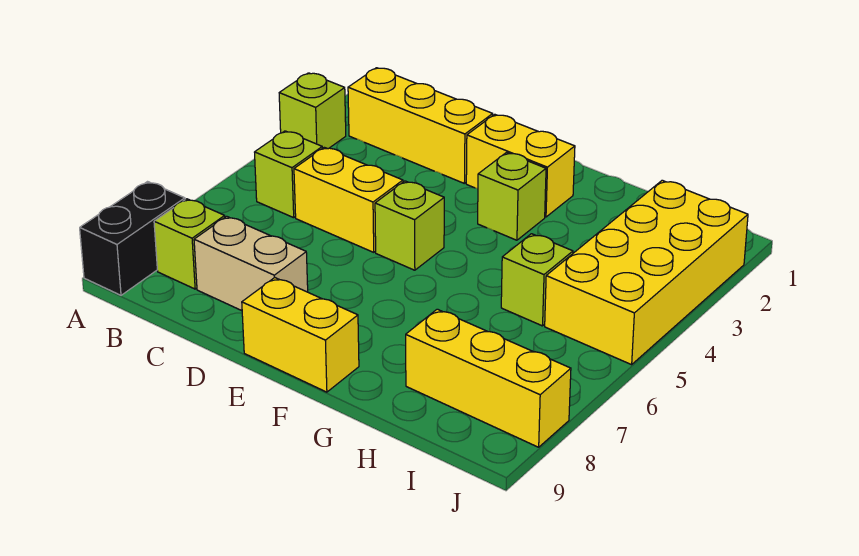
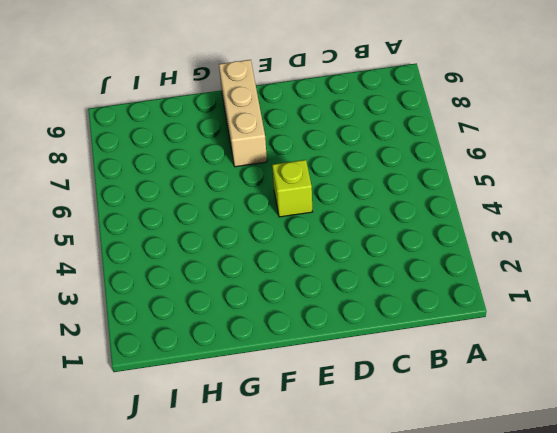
tan 1x3 brick [219,60,267,167] -> yellow 1x2 brick [242,277,359,392]
none -> lime 1x1 brick [279,73,346,149]
none -> black 1x2 brick [80,182,185,295]
none -> yellow 1x3 brick [348,68,493,183]

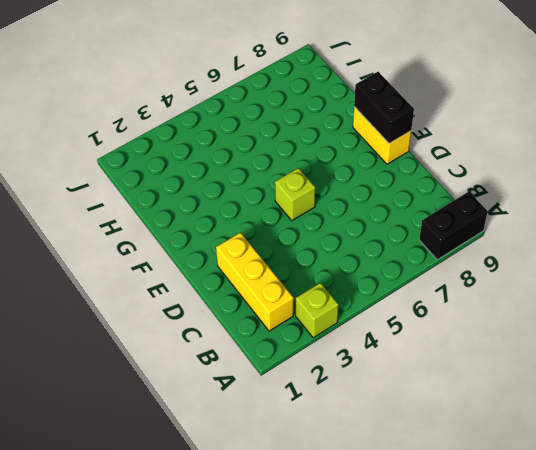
black 1x2 brick [354,72,414,143] -> none
none -> lime 1x1 brick [255,131,322,218]
none -> lime 1x1 brick [154,199,225,289]
none -> yellow 1x2 brick [294,147,403,252]

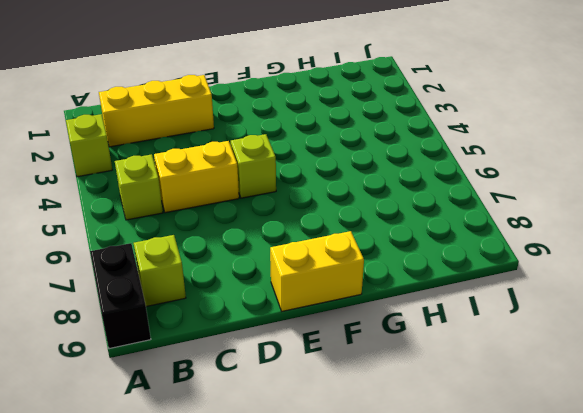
none -> tan 1x2 brick [194,216,308,311]
none -> yellow 1x2 brick [466,114,575,217]
none -> lime 1x1 brick [478,153,546,240]

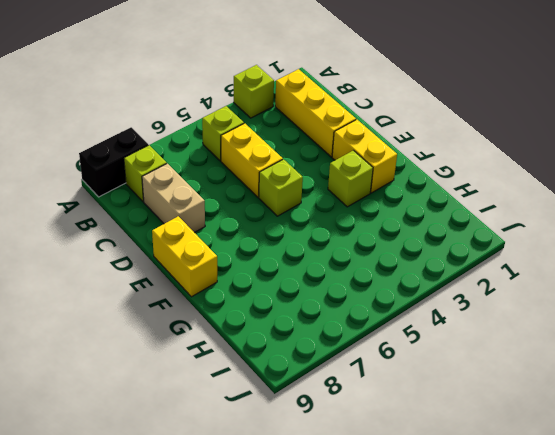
none -> lime 1x1 brick [501,234,573,326]
none -> yellow 1x3 brick [406,309,571,447]
none -> yellow 2x4 brick [545,180,748,365]

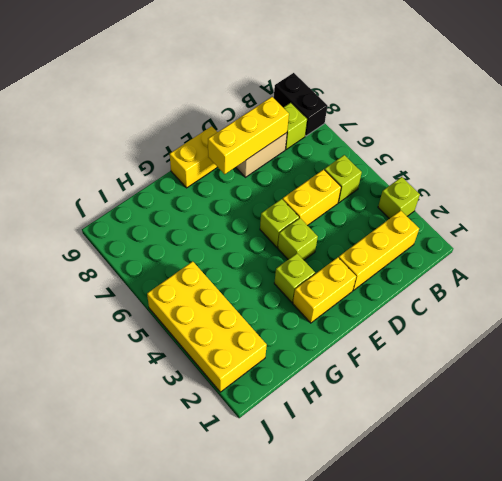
yellow 1x3 brick [208,97,289,174] -> yellow 1x3 brick moved to [406,309,571,447]
lime 1x1 brick [278,218,318,260] -> lime 1x1 brick moved to [501,234,573,326]

